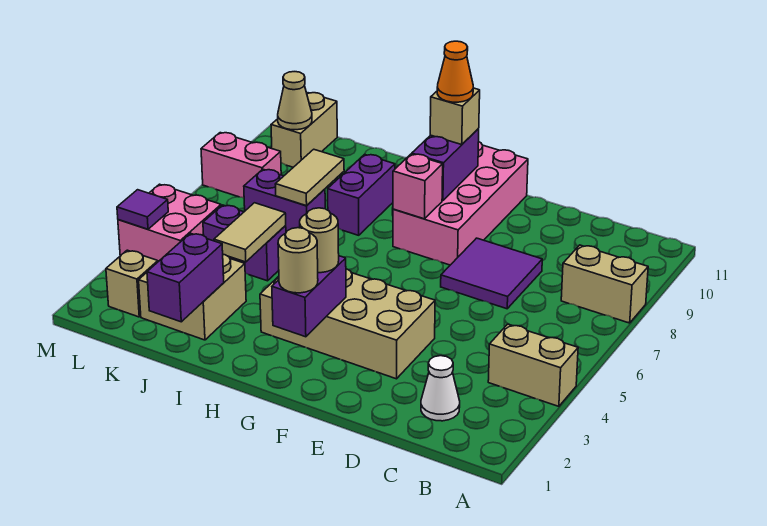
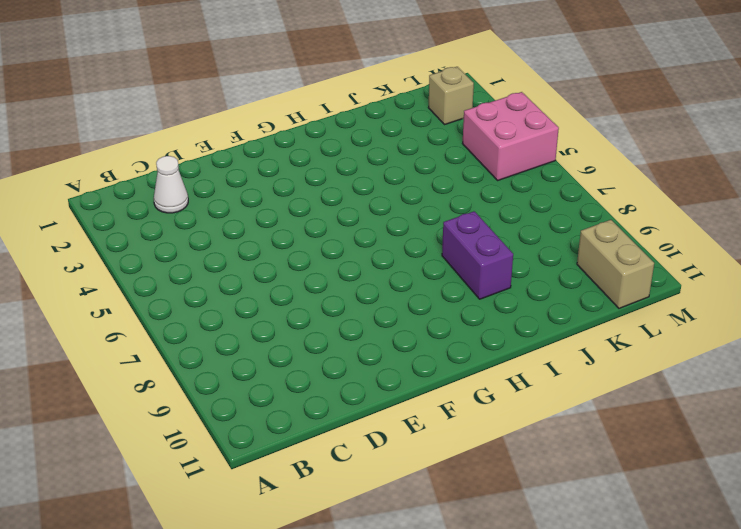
none -> tan 1x2 brick [488,324,578,406]
none -> tan 1x2 brick [561,245,648,323]
none -> purple 2x2 tile [441,238,542,309]

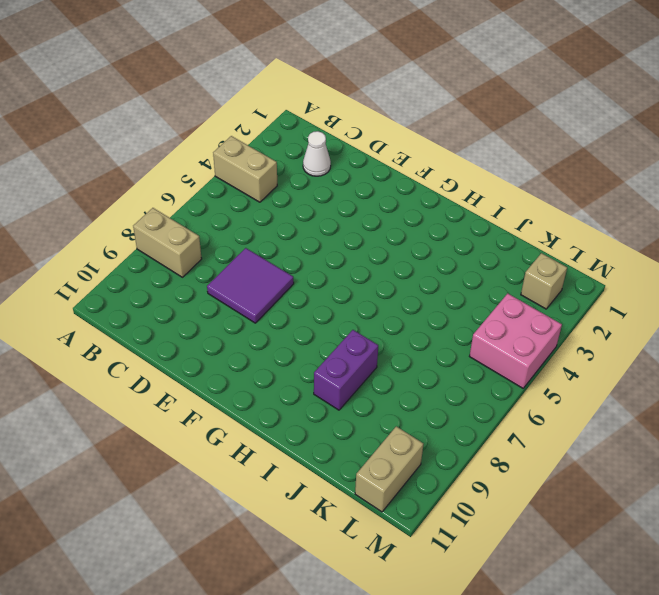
none -> tan 2x4 brick [260,269,435,379]
none -> pink 2x4 brick [393,142,528,265]
none -> tan 2x2 brick [139,254,246,340]

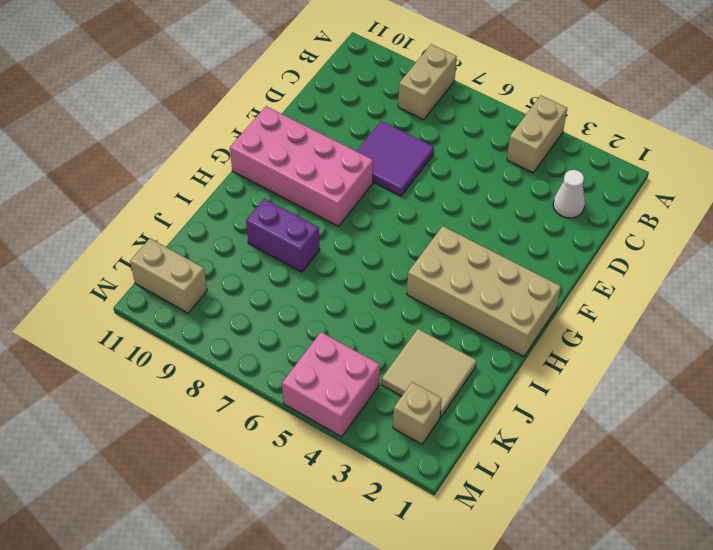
tan 2x4 brick [407,226,561,356] -> tan 2x4 brick turned to [260,269,435,379]
tan 2x2 tile [382,329,476,418] -> tan 2x2 brick [139,254,246,340]
none -> purple 1x2 brick [203,205,286,281]
none -> purple 1x2 brick [244,169,325,232]
none -> pink 1x2 brick [201,133,281,198]

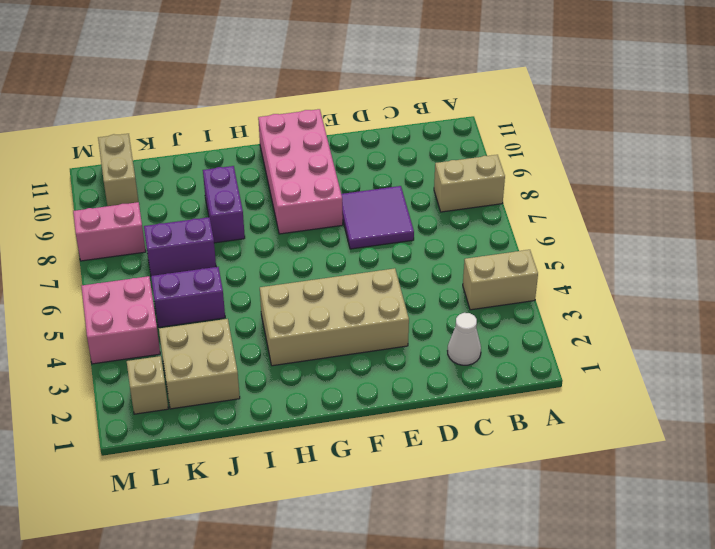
none -> purple 1x2 brick [272,256,346,337]
none -> pink 1x1 brick [393,154,443,219]
none -> purple 1x2 brick [412,129,479,201]

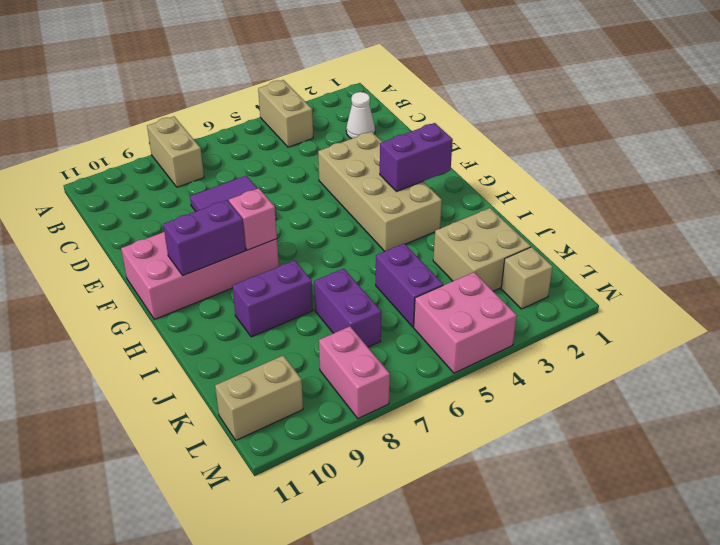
none -> purple 1x2 brick [147,233,224,322]
none -> tan 1x2 tile [214,203,286,262]
none -> tan 1x2 tile [275,149,344,206]

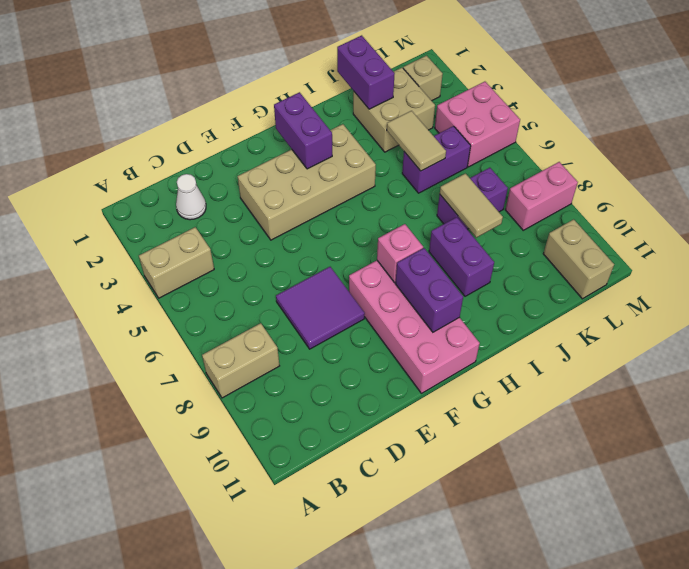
none -> tan 1x1 cone [278,72,312,130]
none -> purple 1x1 tile [117,190,168,229]
none -> tan 1x1 round brick [278,228,318,293]

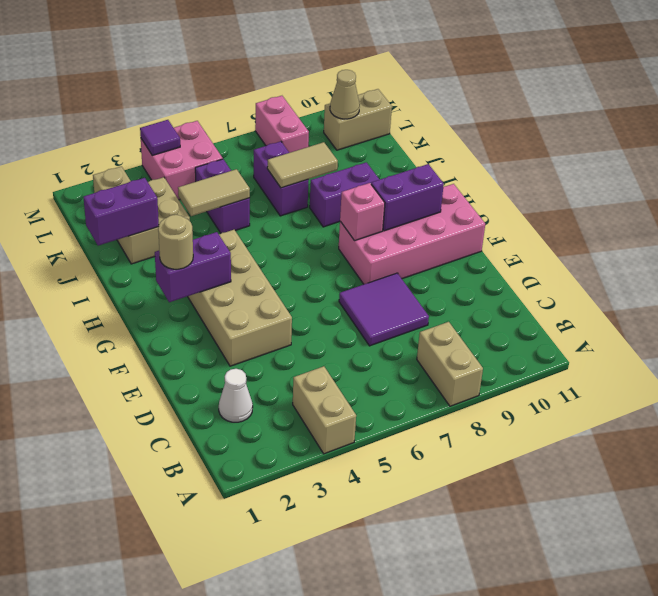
none -> tan 1x1 round brick [300,208,339,273]
none -> tan 1x1 brick [430,88,480,144]
none -> orange 1x1 cone [437,41,473,102]

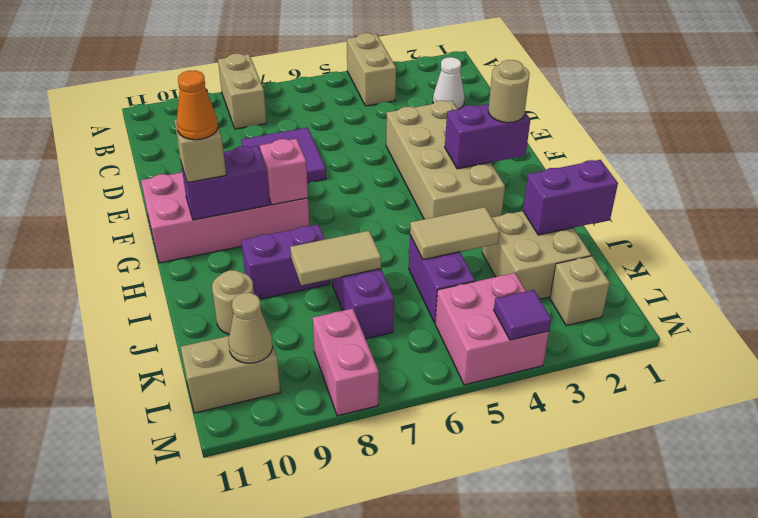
tan 1x1 round brick [212,270,254,334] -> tan 1x1 round brick moved to [300,208,339,273]

